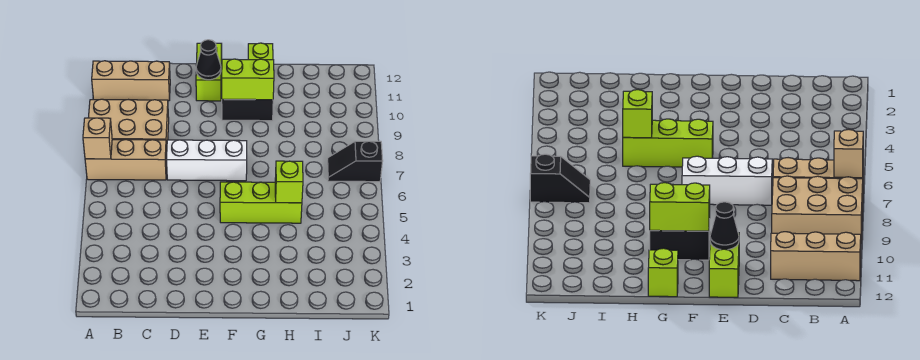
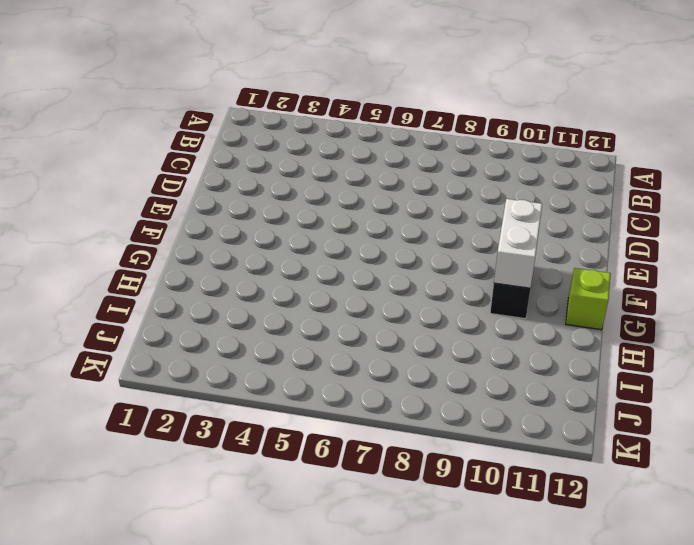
white 1x2 brick [494,199,542,288] -> lime 1x2 brick [222,59,274,100]
none -> tan 1x3 brick [85,140,167,180]
none -> tan 2x3 brick [88,99,169,150]
none -> tan 1x3 brick [92,61,170,101]

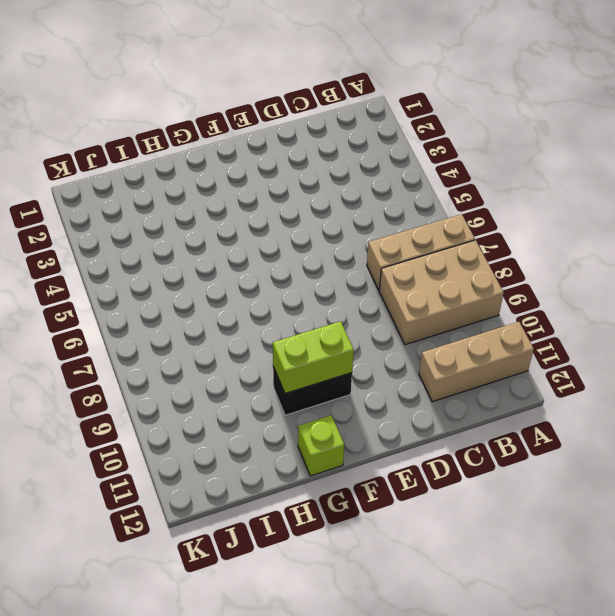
none -> white 1x3 brick [166,140,247,181]
none -> lime 1x2 brick [196,43,222,101]
none -> lime 1x3 brick [220,182,302,223]

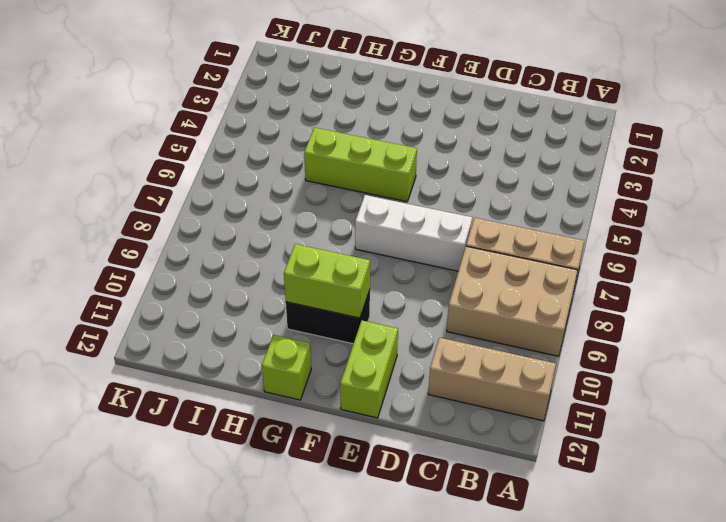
none -> black 1x2 slope [327,141,383,182]
none -> tan 1x1 brick [83,118,112,159]
none -> black 1x1 cone [196,40,221,80]

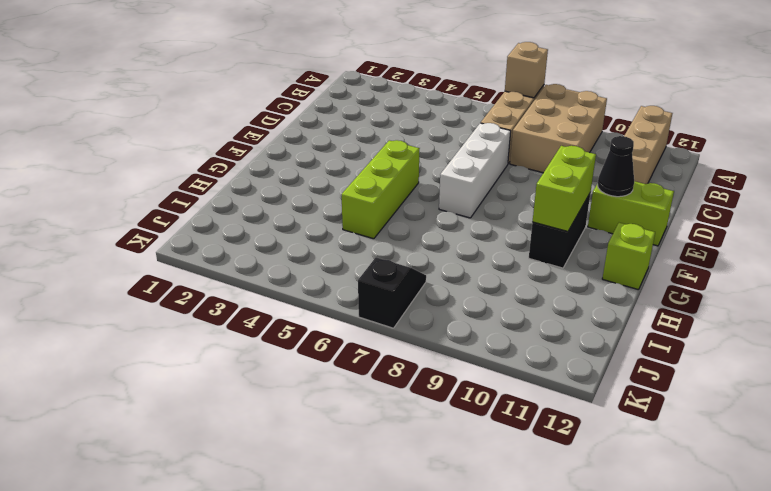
none -> lime 1x1 brick [275,161,303,203]

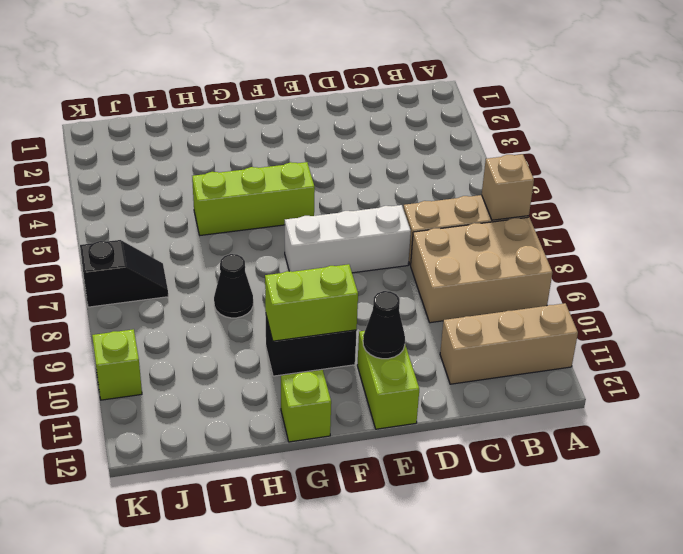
black 1x1 cone [214,254,253,318] -> none
lime 1x1 brick [92,329,142,400] -> lime 1x1 brick moved to [275,161,303,203]

